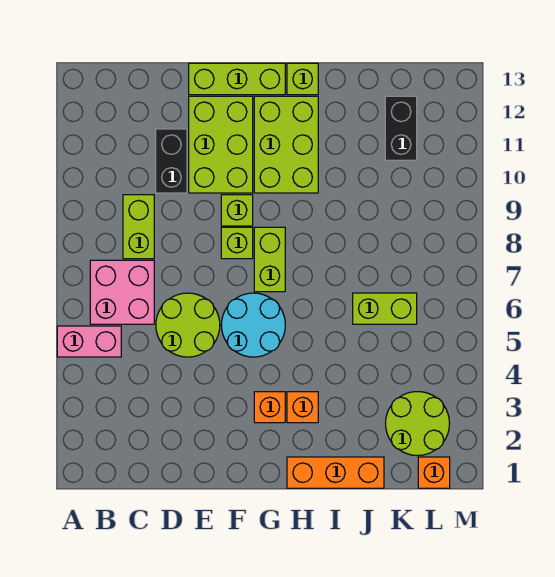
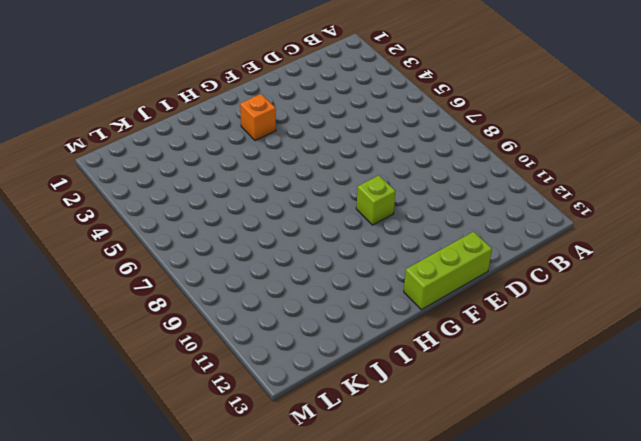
none -> pink 1x2 brick [57,326,121,357]
none -> pink 2x2 brick [90,260,154,324]
none -> lime 1x2 brick [123,195,154,259]

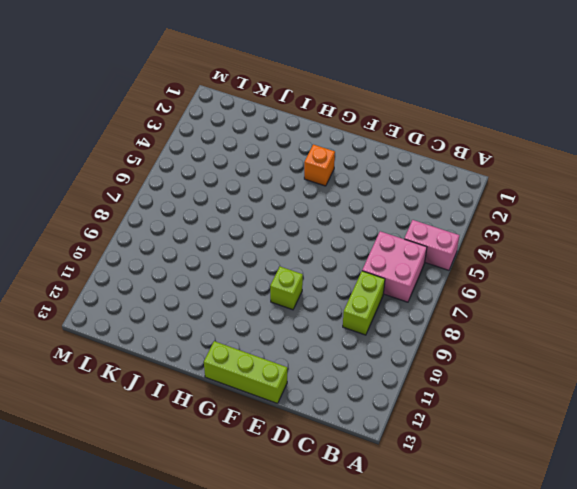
none -> lime 2x2 round brick [156,293,220,357]
none -> black 1x2 brick [156,129,187,193]
none -> lime 2x3 brick [189,96,253,193]

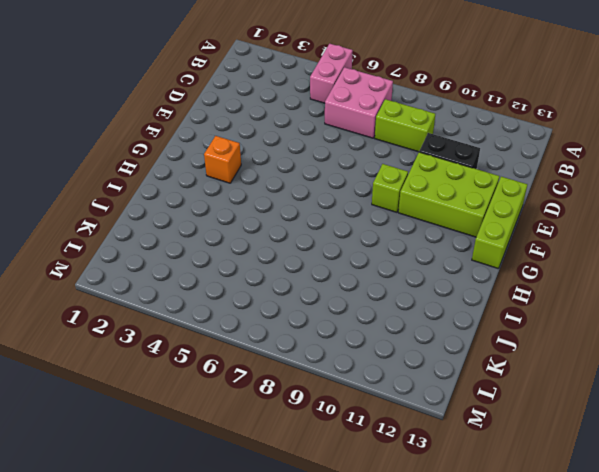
none -> lime 2x2 round brick [156,293,220,357]
none -> cyan 2x2 round brick [221,293,285,357]
none -> lime 1x1 brick [221,227,253,259]

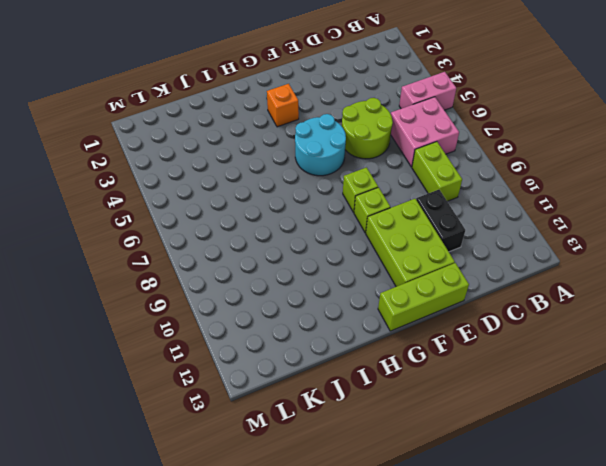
none -> lime 1x2 brick [254,227,285,292]
none -> lime 2x3 brick [254,96,318,193]
none -> orange 1x3 brick [287,457,384,488]

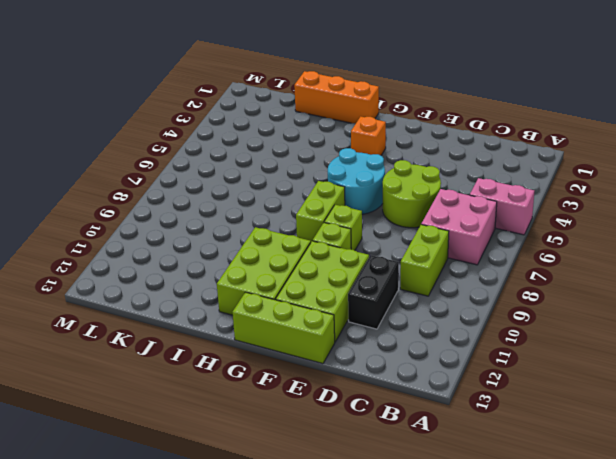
none -> orange 1x1 brick [287,392,318,423]
none -> lime 1x1 brick [287,63,318,95]
none -> lime 1x2 brick [353,293,417,324]

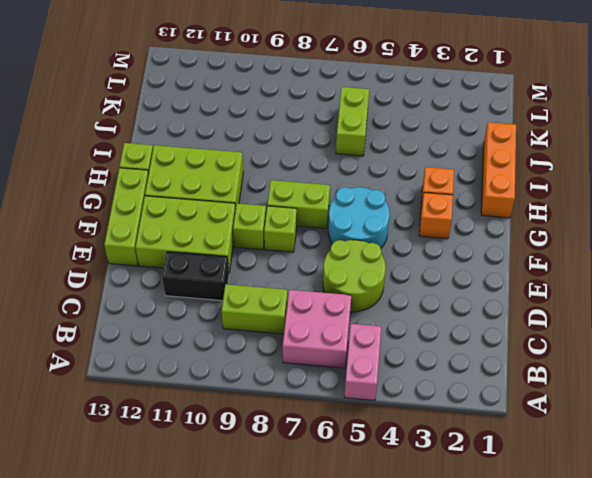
none -> lime 2x2 round brick [386,392,450,456]
none -> black 1x2 brick [385,96,417,160]
none -> orange 1x1 brick [418,457,450,488]

